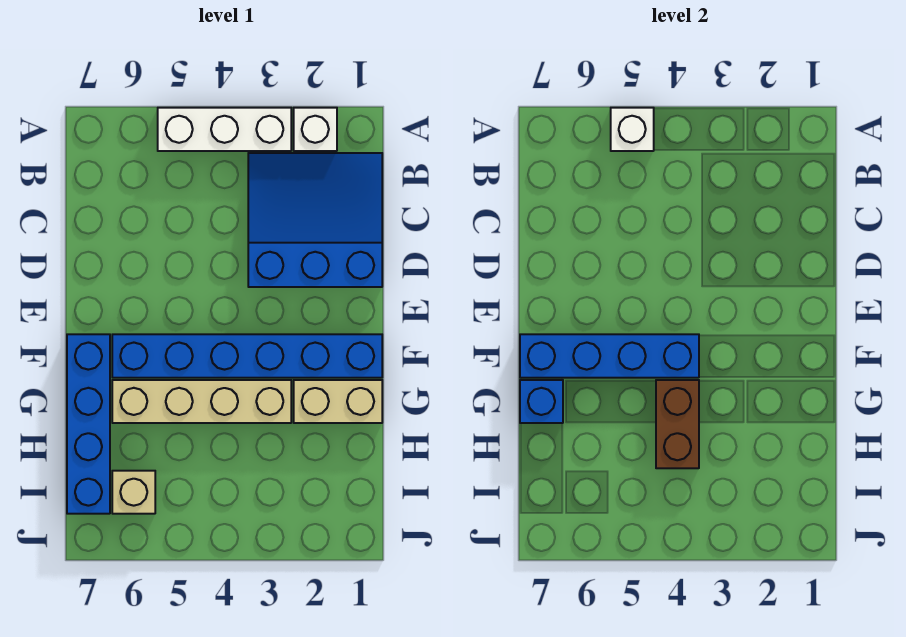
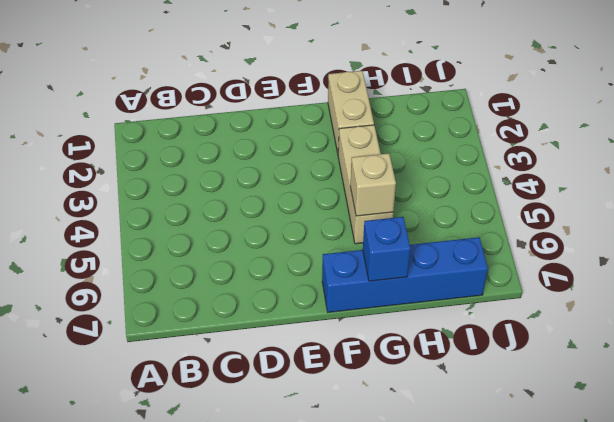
tan 1x3 brick [338,125,393,244] -> tan 1x4 brick [112,380,291,423]
tan 1x1 brick [350,153,396,216] -> tan 1x1 brick moved to [112,471,155,514]
none -> white 1x1 brick [294,108,337,151]
none -> white 1x3 brick [158,108,291,151]
none -> blue 3x3 slope [248,153,382,287]

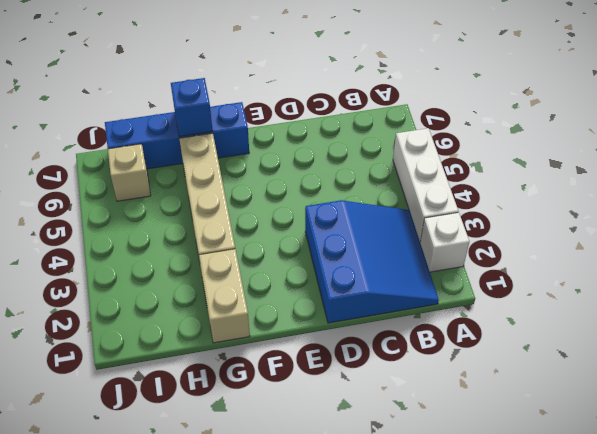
none -> blue 1x6 brick [112,334,382,378]
none -> white 1x1 brick [611,108,654,151]
none -> blue 1x4 brick [520,334,699,378]

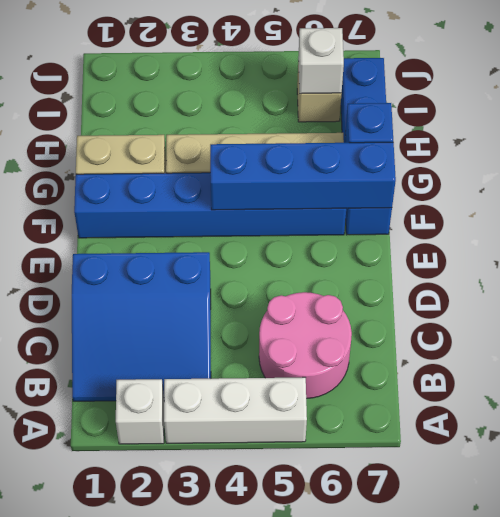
pink 2x2 round brick [259,292,352,399] -> none
white 1x1 brick [298,28,344,94] -> white 1x1 brick moved to [611,108,654,151]
none -> brown 1x2 brick [656,380,699,468]

